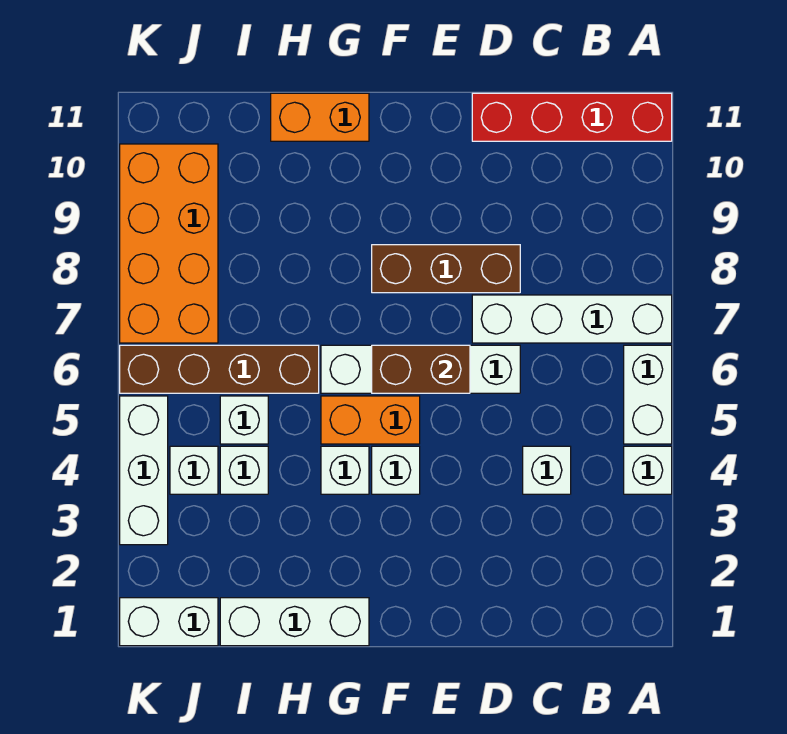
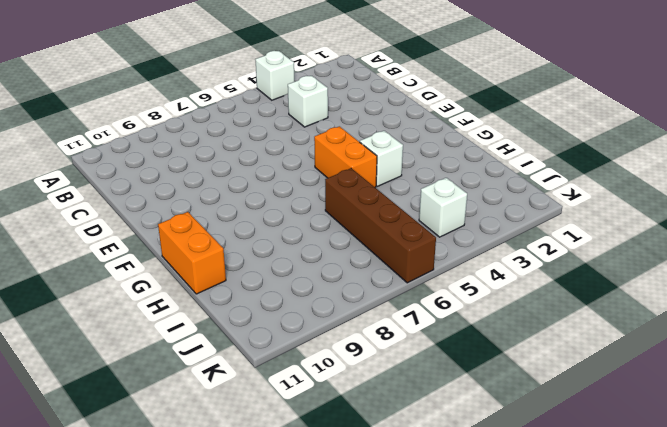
none -> white 1x2 brick [624,345,672,444]
none -> white 1x4 brick [472,295,672,343]
none -> red 1x4 brick [472,93,672,141]

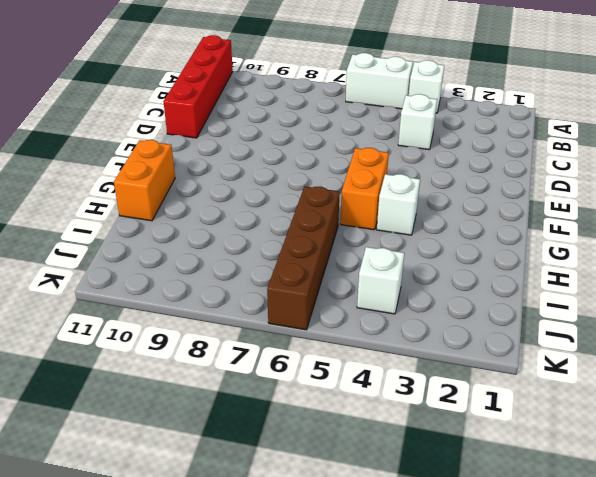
none -> white 1x4 brick [472,295,672,343]
none -> white 1x4 brick [321,345,520,393]
none -> brown 1x3 brick [372,245,520,293]

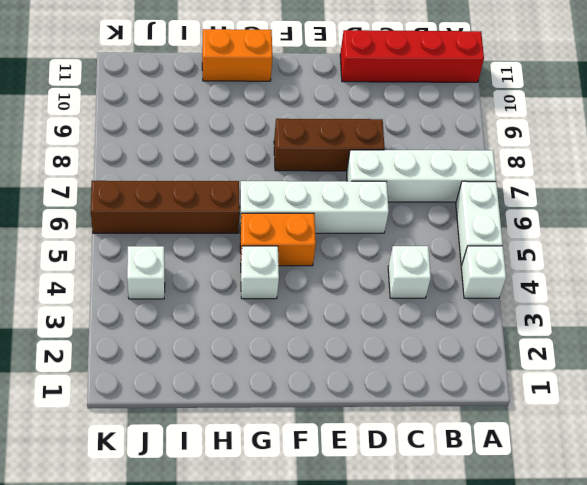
none -> white 1x1 brick [372,446,420,494]
none -> white 1x3 brick [220,598,369,646]
none -> white 1x1 brick [220,446,268,494]

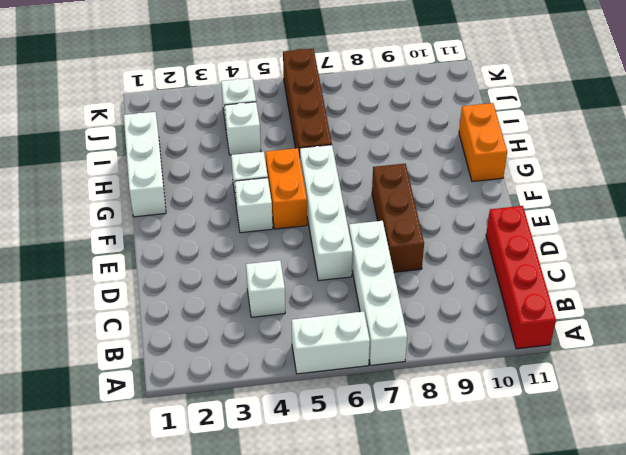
none -> white 1x1 brick [624,446,672,494]
none -> white 1x1 brick [220,396,268,444]
none -> white 1x2 brick [120,598,218,646]

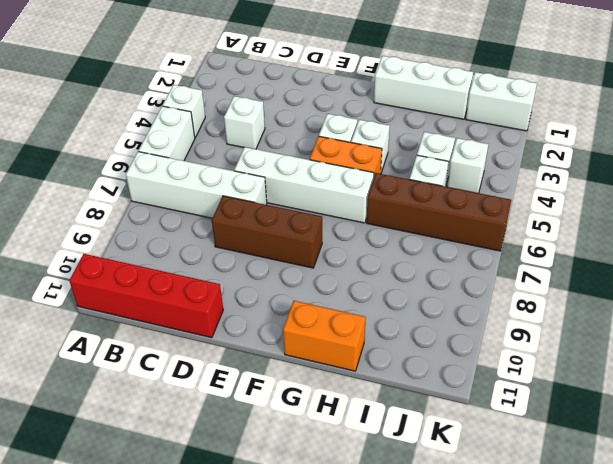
none -> orange 2x4 brick [120,144,218,343]
none -> white 1x3 brick [120,396,168,545]
none -> brown 1x2 brick [372,345,470,393]

